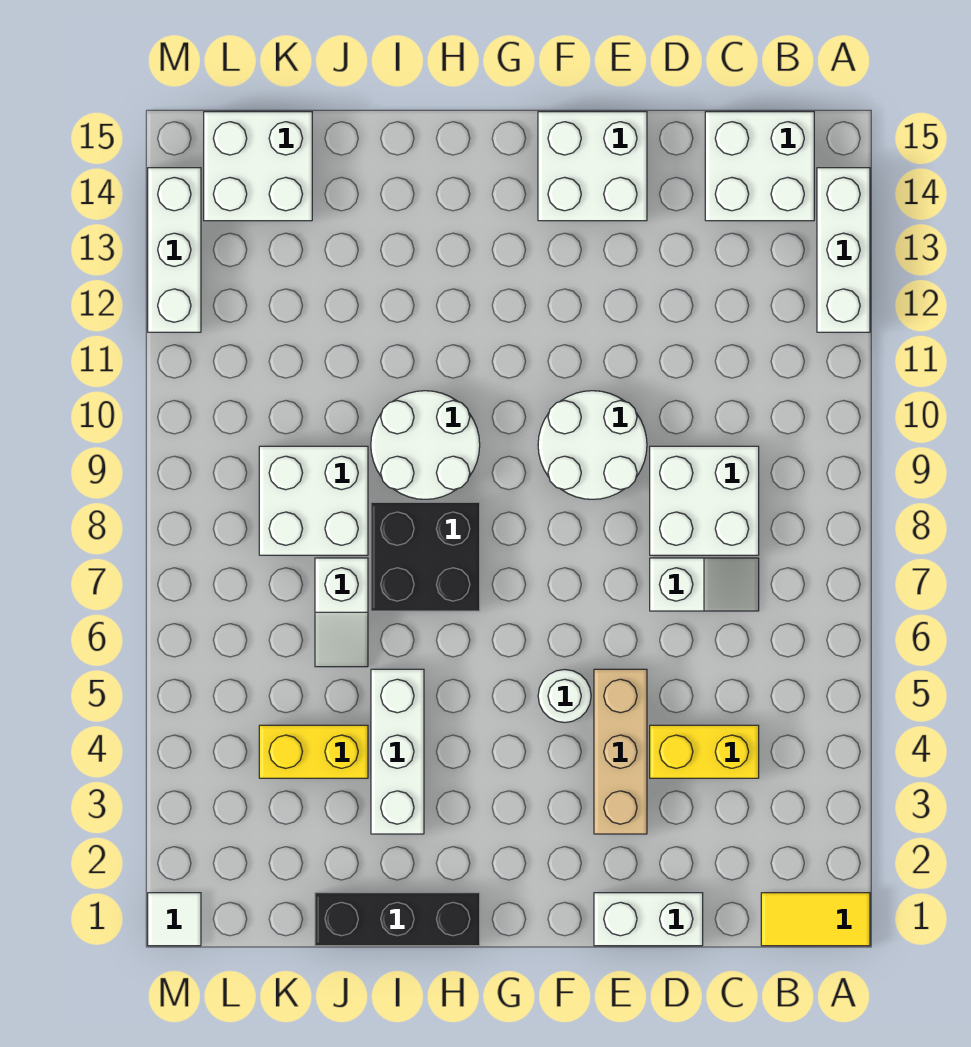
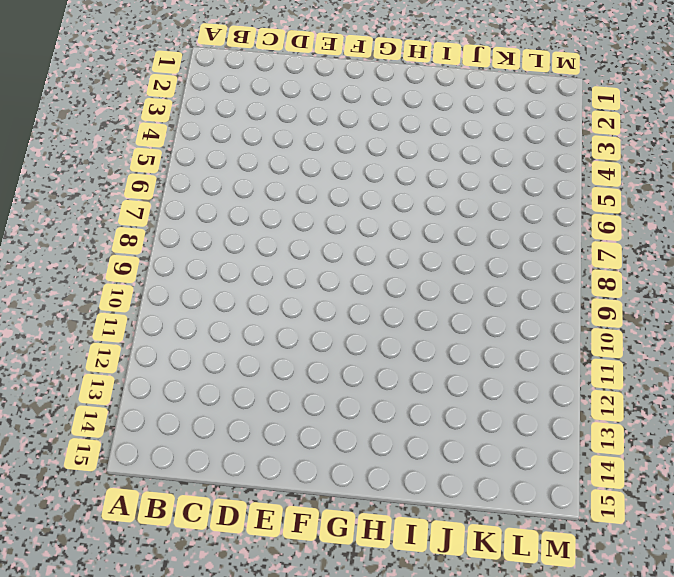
none -> yellow 1x2 tile [761,893,870,946]
none -> white 1x3 brick [817,168,870,332]
none -> white 2x2 brick [705,112,814,221]

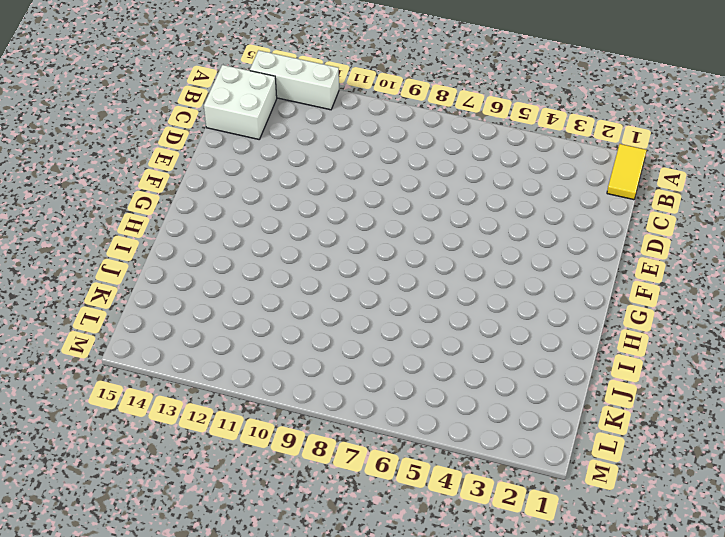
none -> yellow 1x2 brick [650,725,759,778]
none -> white 1x2 slope [650,558,759,611]
none -> white 2x2 brick [650,446,759,555]

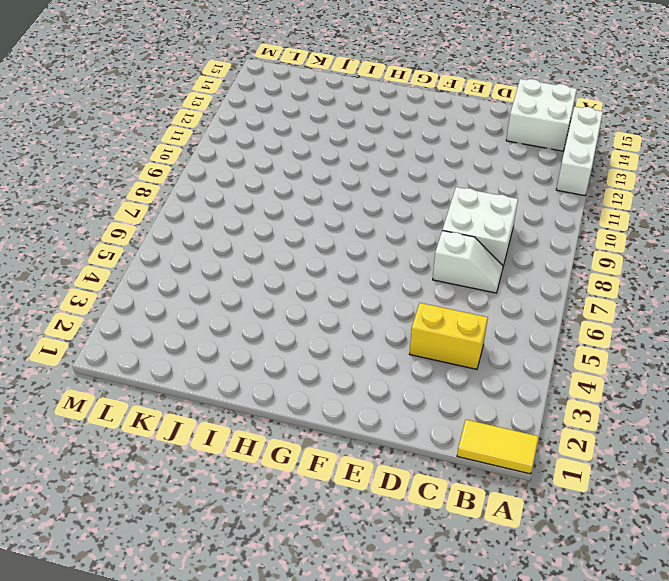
none -> white 1x2 brick [594,893,703,946]
none -> tan 1x3 brick [594,669,647,834]
none -> white 2x2 round brick [538,391,647,499]

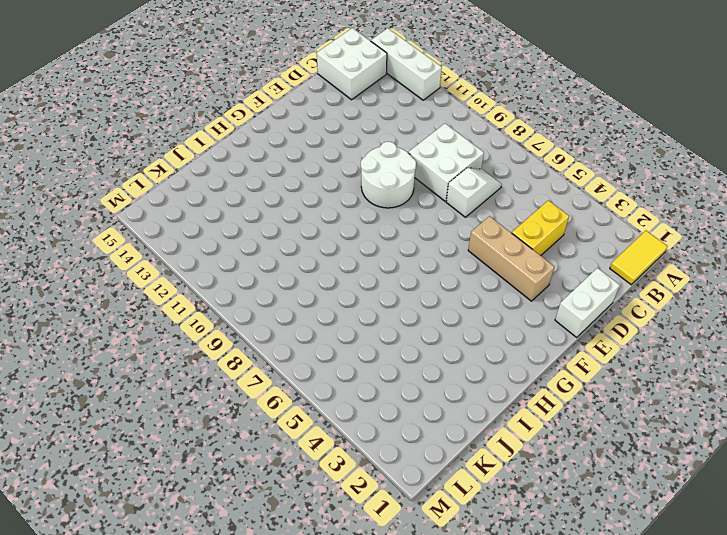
none -> white 2x2 brick [538,112,647,221]
none -> white 1x1 round brick [538,670,591,723]
none -> black 1x3 brick [315,893,480,946]

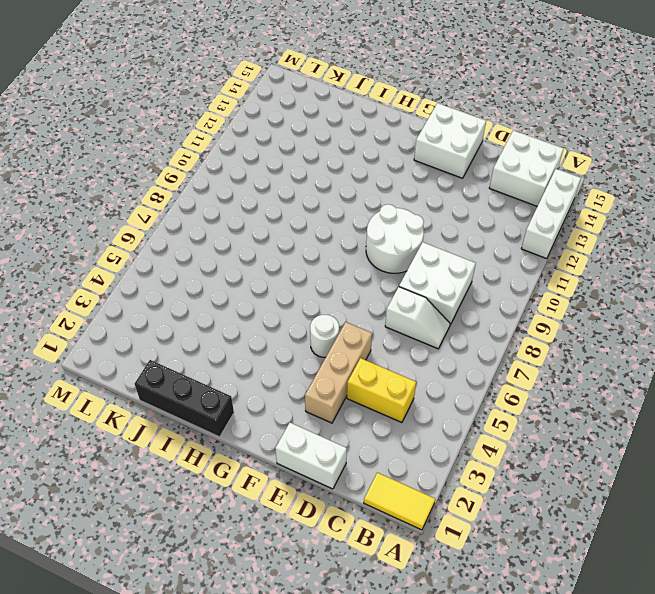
none -> black 2x2 brick [371,502,480,611]
none -> white 2x2 round brick [371,391,480,499]
none -> white 1x3 brick [371,669,424,834]

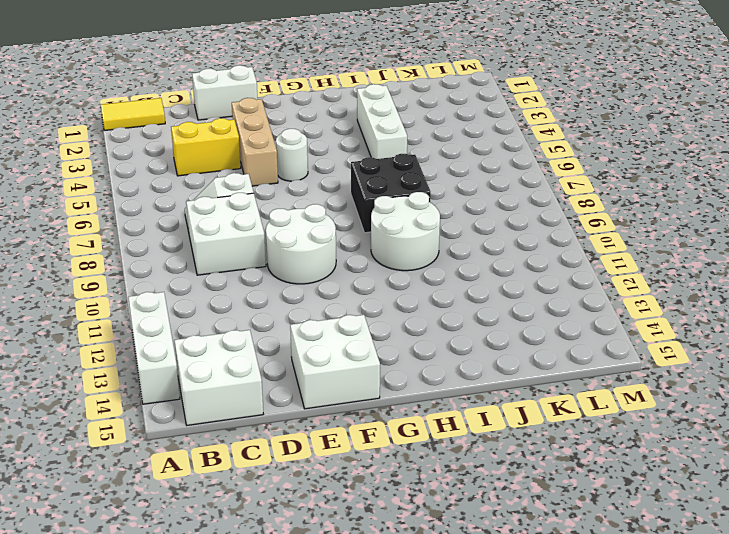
none -> black 1x3 brick [315,893,480,946]
none -> yellow 1x2 brick [259,725,368,778]
none -> white 1x2 slope [315,558,368,667]

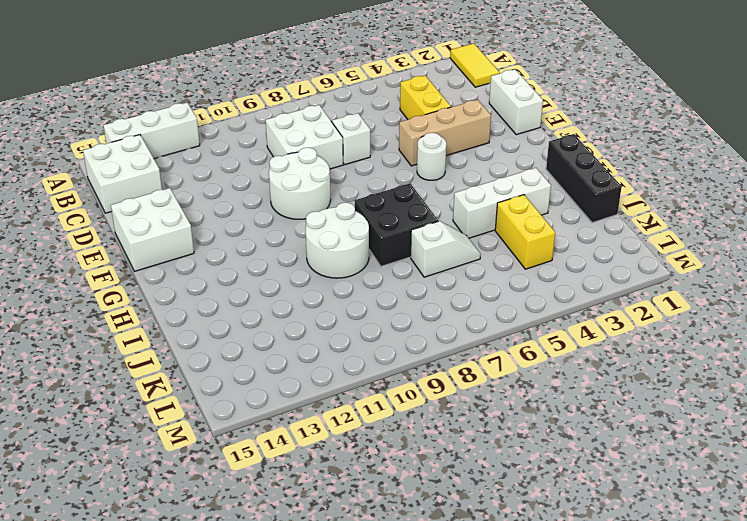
none -> white 2x2 brick [259,446,368,555]
none -> white 2x2 brick [204,112,312,221]
none -> white 1x1 tile [148,893,201,946]

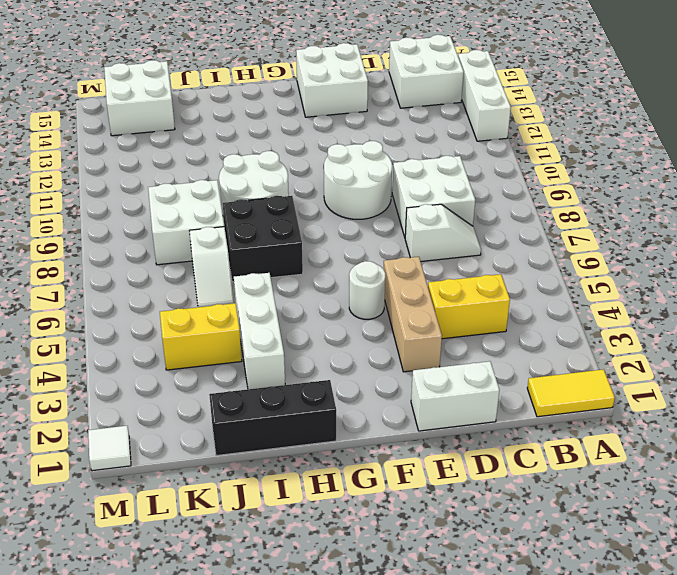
none -> white 1x3 brick [148,168,201,332]

